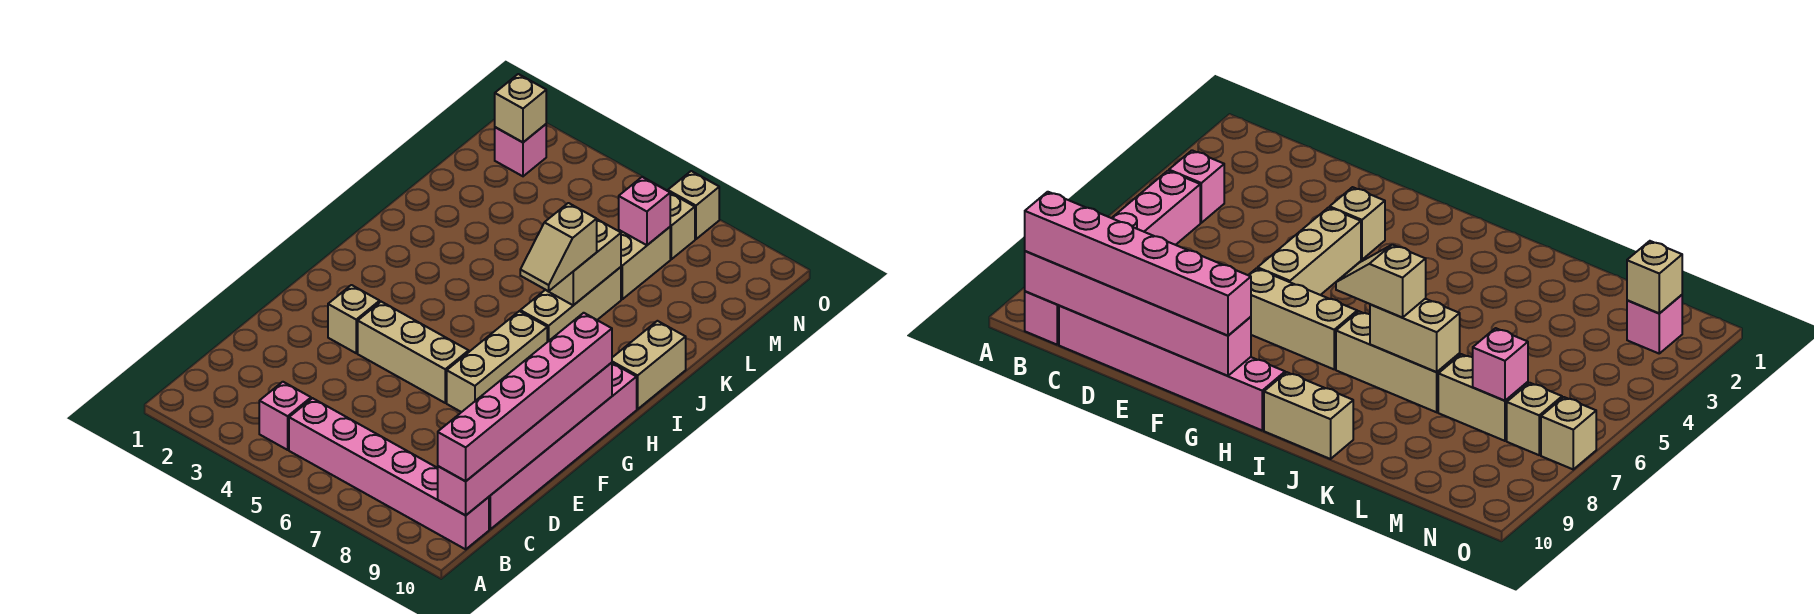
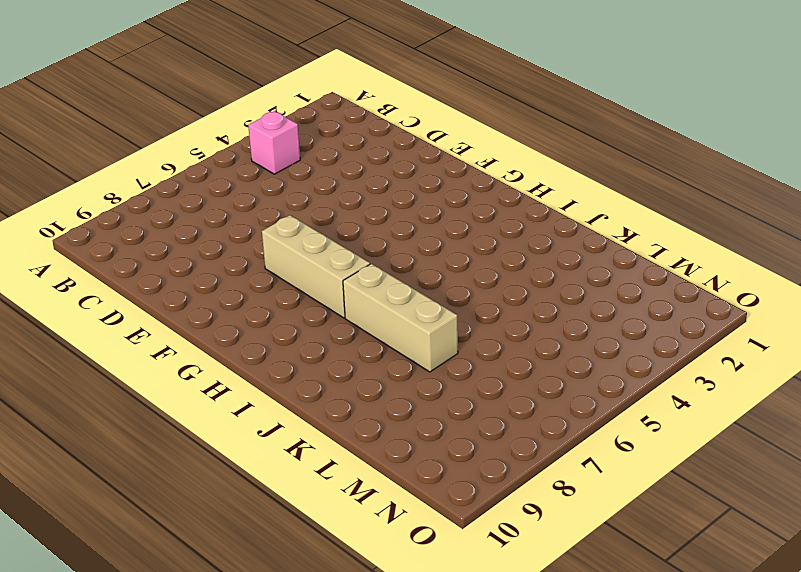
none -> pink 1x6 brick [289,398,489,549]
none -> pink 1x6 brick [489,363,637,529]
none -> tan 1x1 brick [328,285,380,353]

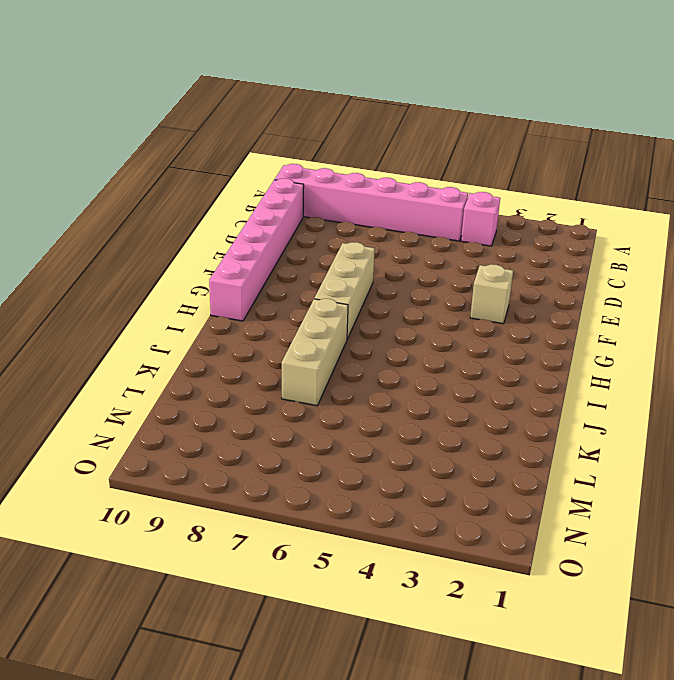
none -> tan 1x3 brick [358,302,469,403]
none -> tan 1x2 brick [612,321,686,409]
none -> tan 1x2 brick [618,227,670,299]

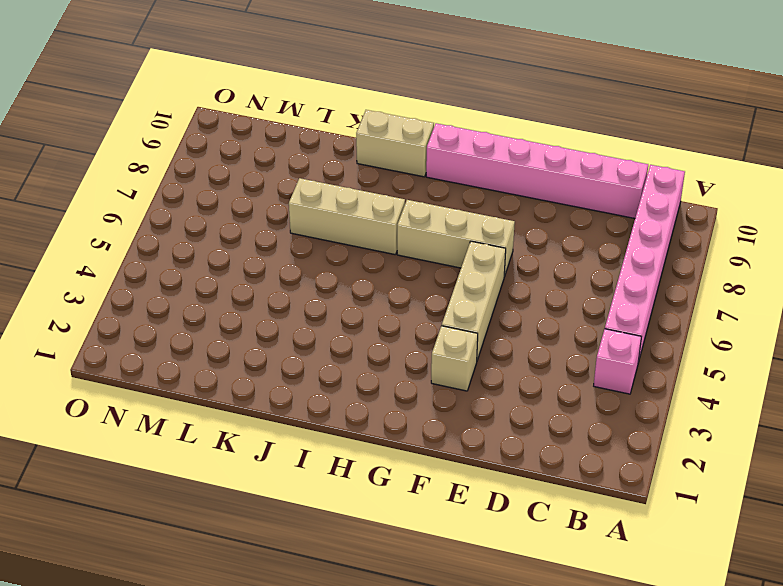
none -> tan 1x2 brick [618,227,670,299]
none -> pink 1x1 brick [495,124,546,176]
none -> tan 1x1 brick [670,193,695,259]

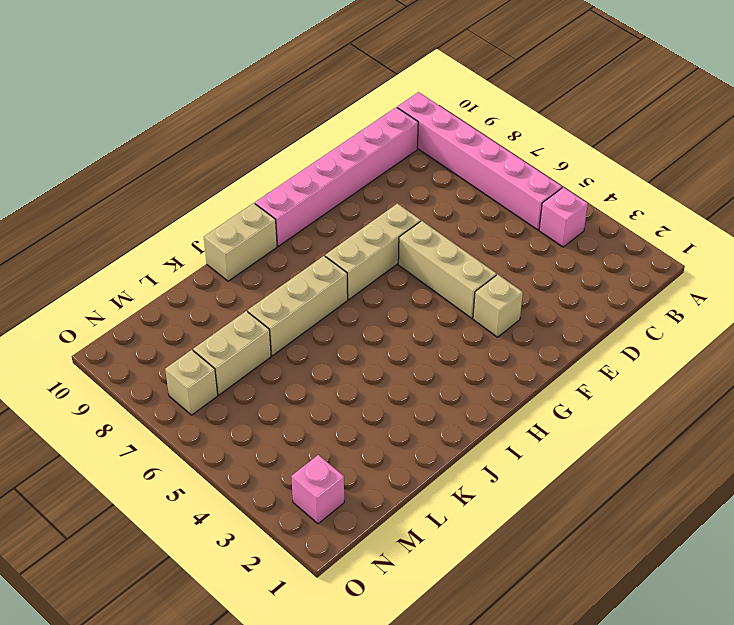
none -> tan 1x1 brick [668,171,719,239]
none -> pink 1x6 brick [438,363,612,515]
none -> tan 1x2 brick [548,219,621,305]

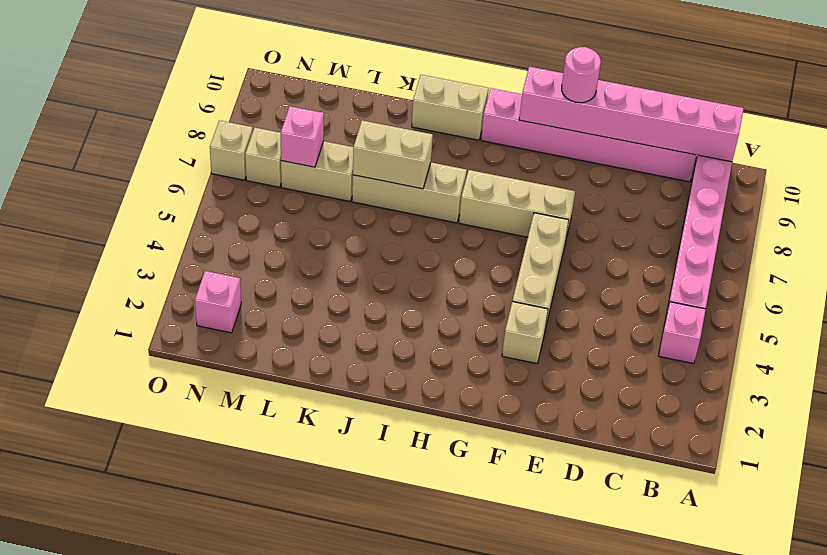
pink 1x1 round brick [562,47,601,103] -> pink 1x6 brick [438,313,612,481]
none -> tan 1x1 brick [495,74,546,142]
none -> tan 1x2 slope [520,203,597,291]

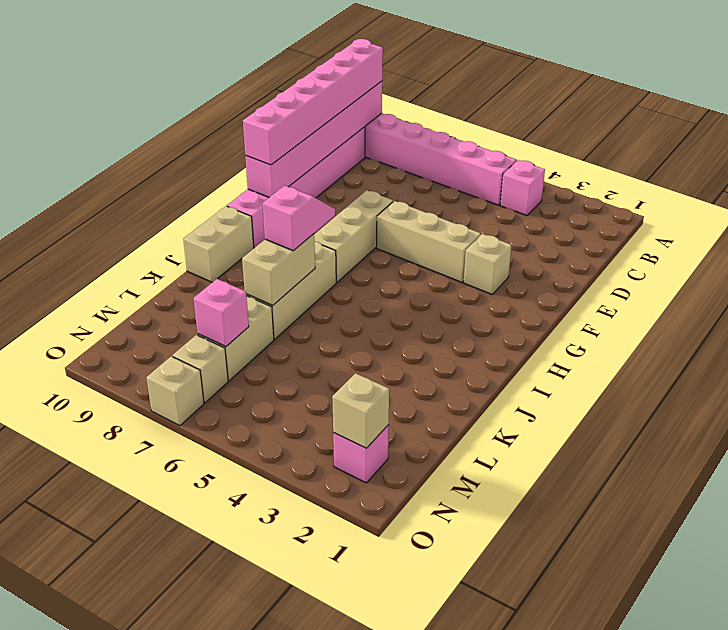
pink 1x2 slope [263,186,335,251] -> tan 1x2 slope [520,203,597,291]

